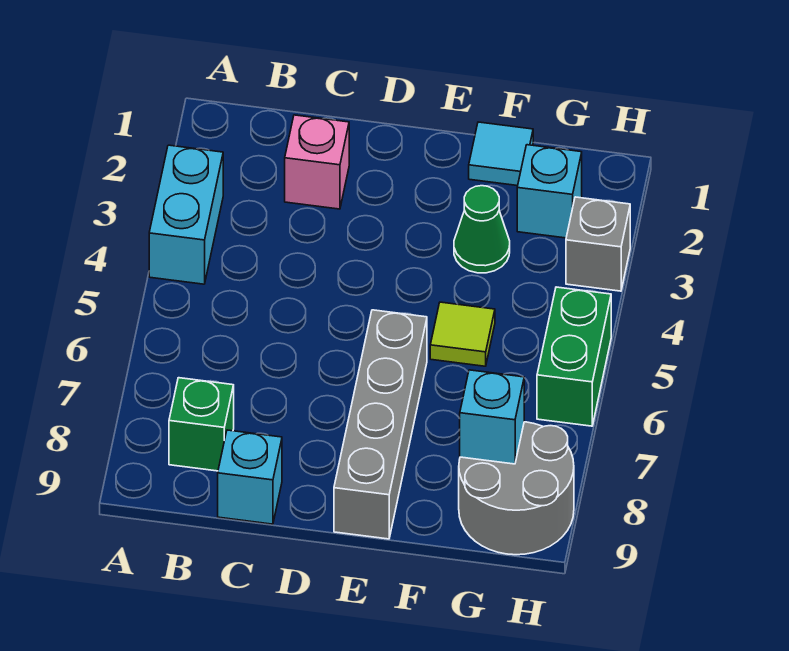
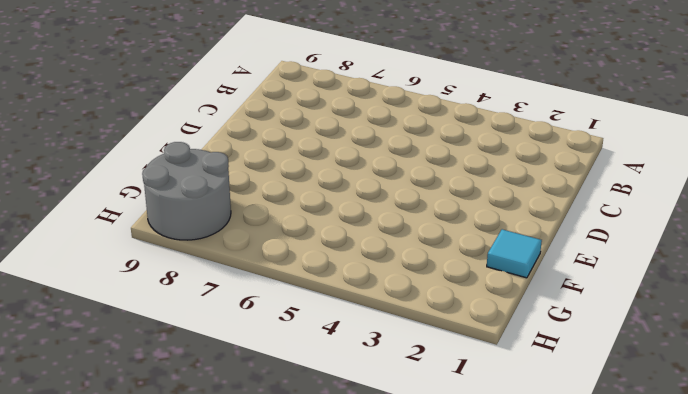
none -> cyan 1x2 brick [149,145,223,284]
none -> green 1x1 brick [169,378,234,471]
none -> pink 1x1 brick [285,115,349,209]

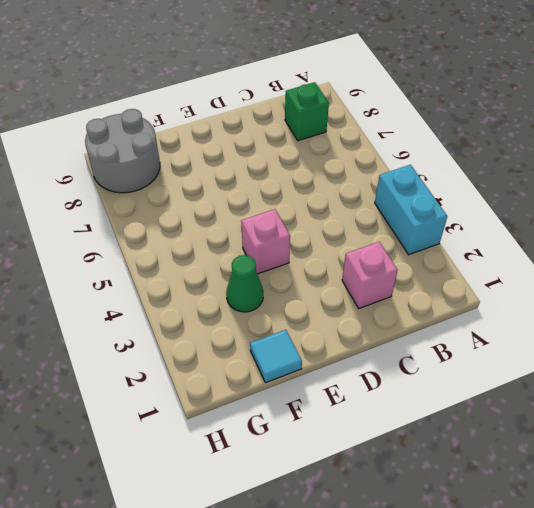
pink 1x1 brick [241,209,290,274] -> none
none -> cyan 1x1 brick [218,430,282,524]
none -> grey 1x4 brick [334,310,427,539]
none -> lime 1x1 tile [430,302,495,366]

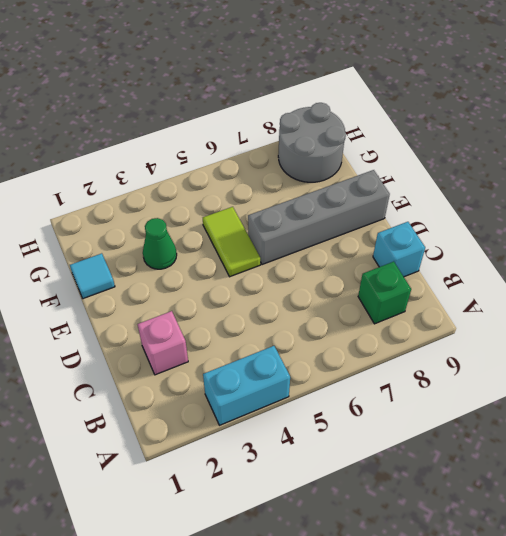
lime 1x2 tile [203,207,260,277] -> lime 1x1 tile [430,302,495,366]
none -> cyan 1x1 brick [517,145,582,238]
none -> grey 1x1 brick [566,197,630,291]
none -> green 1x2 brick [537,287,611,426]

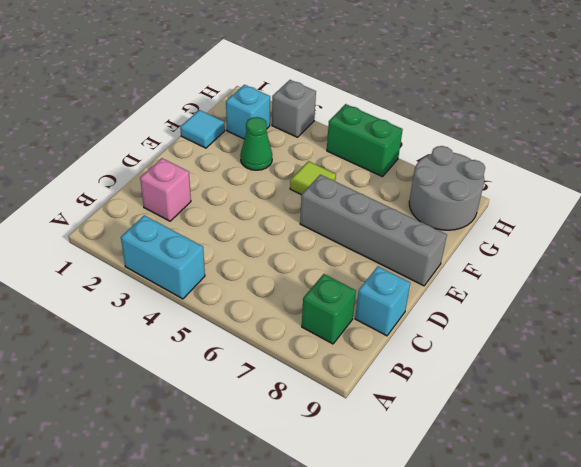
none -> cyan 1x1 brick [460,370,524,464]

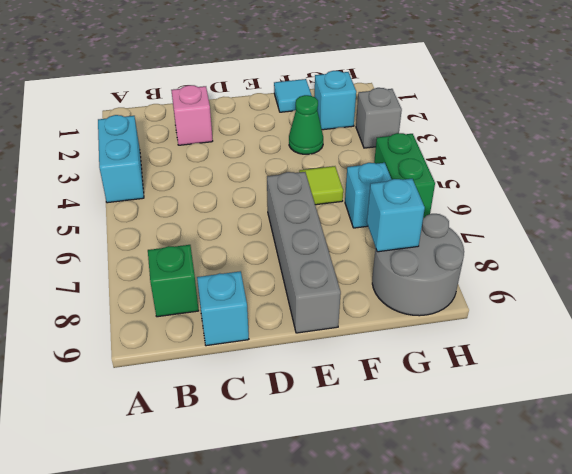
cyan 1x1 brick [345,163,392,228] -> none

